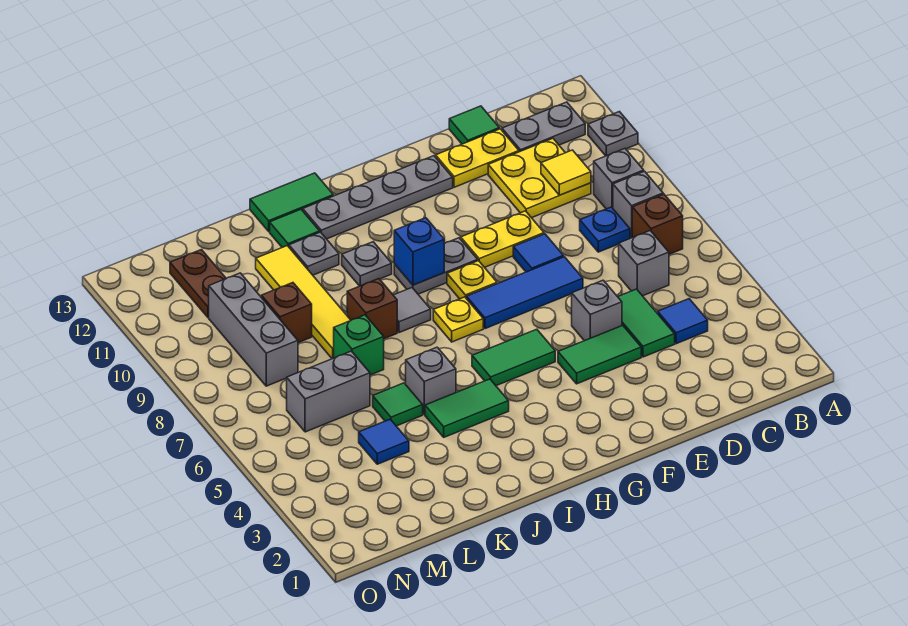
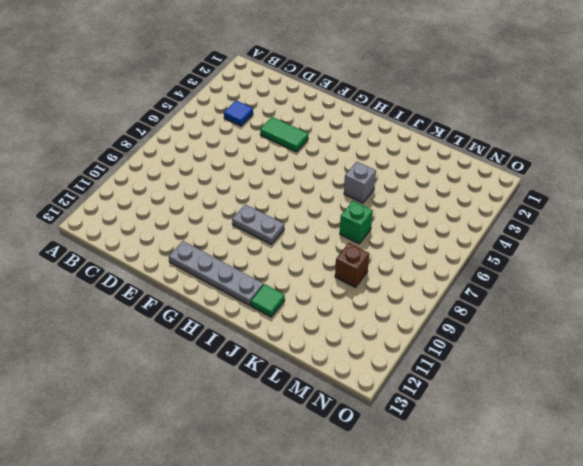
none -> grey 1x1 plate [588,112,638,156]
none -> brown 1x1 brick [632,194,683,254]
none -> grey 1x1 brick [613,171,663,238]
none -> grey 1x1 brick [594,149,644,209]

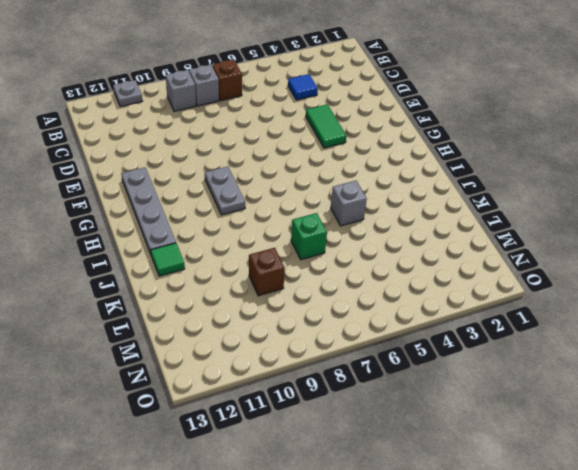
none -> grey 1x2 plate [502,102,585,152]
none -> grey 1x1 brick [619,231,669,296]
none -> blue 1x1 plate [580,207,630,252]
none -> yellow 2x2 plate [488,138,591,218]

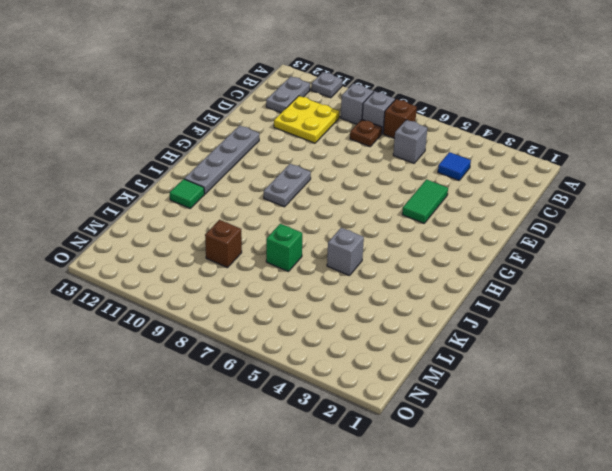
brown 1x1 plate [350,120,382,147] -> blue 1x1 plate [580,207,630,252]
none -> green 1x2 tile [618,289,675,357]
none -> yellow 1x2 plate [436,129,519,187]
none -> green 1x1 tile [449,106,500,144]
none -> grey 1x1 brick [572,280,622,341]

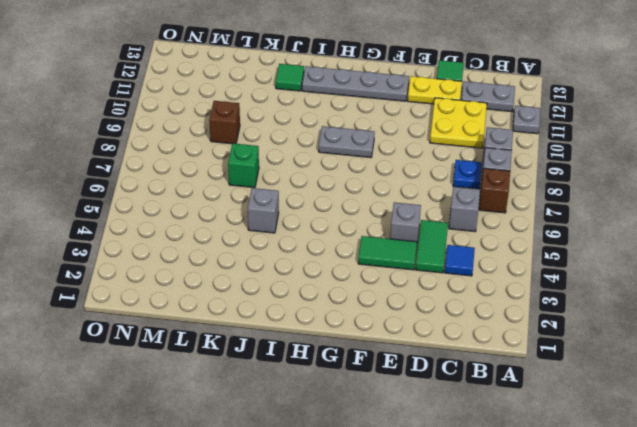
none -> blue 1x3 tile [466,257,583,329]
none -> blue 1x1 tile [513,234,564,272]
none -> yellow 1x2 plate [461,211,544,267]
none -> green 1x2 tile [472,329,555,386]

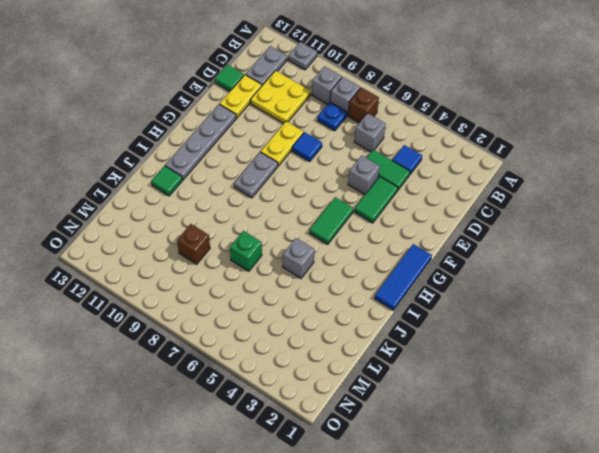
blue 1x3 tile [375,244,432,310] -> blue 1x3 tile moved to [466,257,583,329]
none -> yellow 1x1 plate [447,261,497,299]
none -> yellow 1x1 plate [433,297,483,342]
none -> green 1x2 tile [425,379,509,437]
none -> grey 1x1 tile [393,288,431,333]

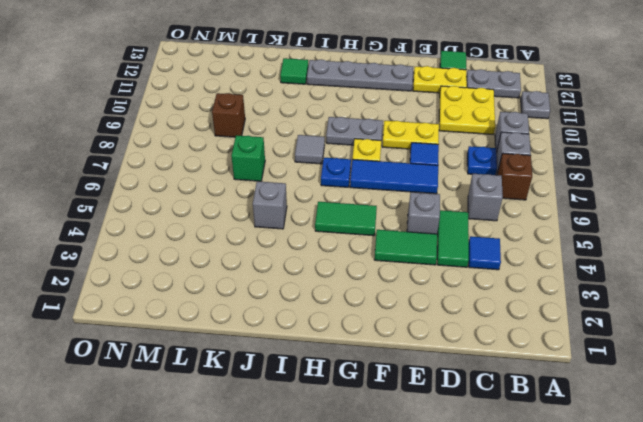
blue 1x1 plate [321,158,351,187] -> yellow 1x1 plate [433,297,483,342]
none -> green 1x2 tile [425,379,509,437]
none -> grey 1x1 plate [342,242,392,286]
none -> green 1x2 tile [250,173,333,231]
none -> brown 1x1 brick [347,279,397,339]

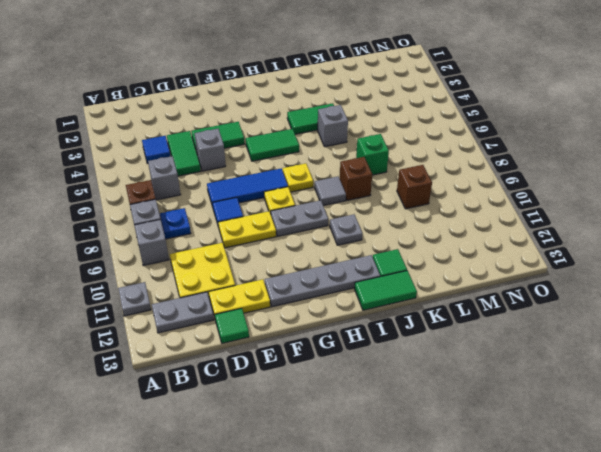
none -> grey 1x1 plate [289,232,339,275]
none -> green 1x1 tile [373,383,423,426]
none -> yellow 1x4 tile [256,246,351,359]
none -> blue 1x1 tile [359,419,409,464]

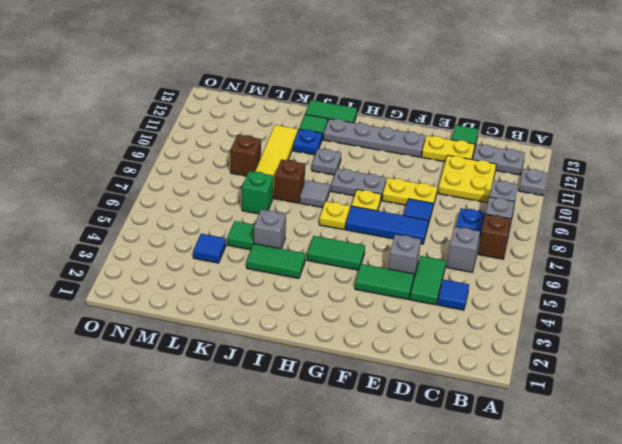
blue 1x1 plate [293,129,322,155] -> grey 1x1 plate [289,232,339,275]
none -> grey 1x2 brick [287,351,370,432]
none -> grey 1x3 brick [209,273,298,386]
none -> brown 1x2 plate [170,250,226,317]
none -> yellow 1x1 tile [541,150,591,195]

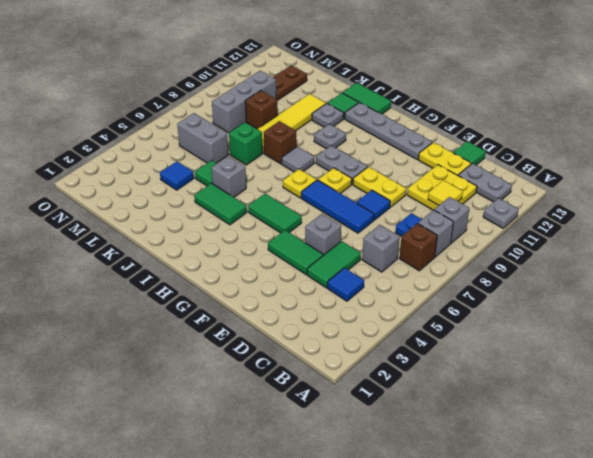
none -> blue 1x1 brick [394,218,445,285]

